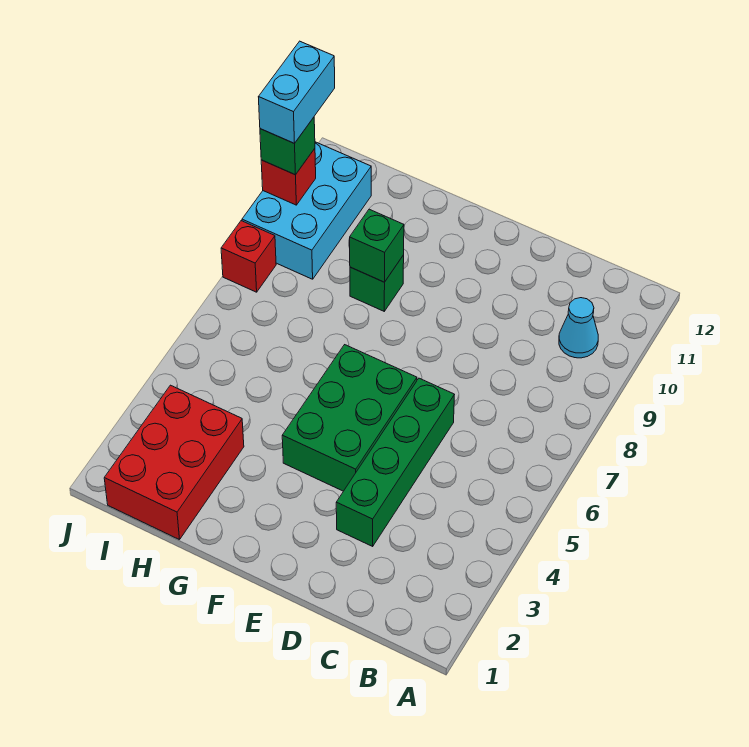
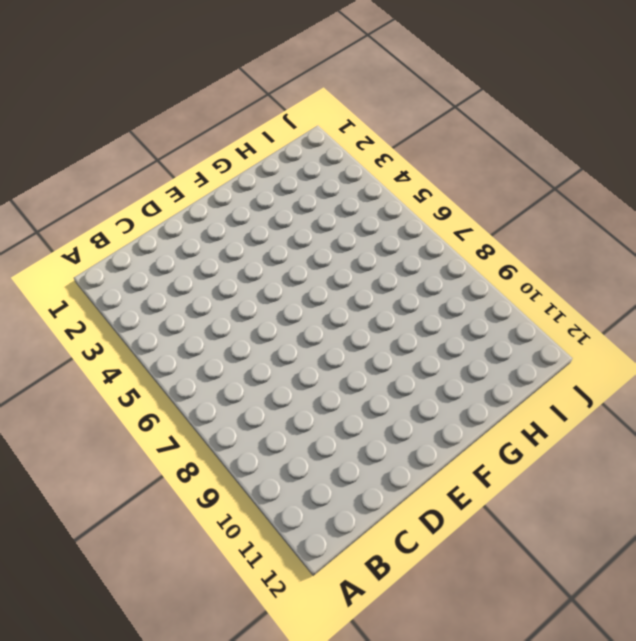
none -> cyan 1x1 cone [559,298,598,358]
none -> green 1x4 brick [336,378,454,546]

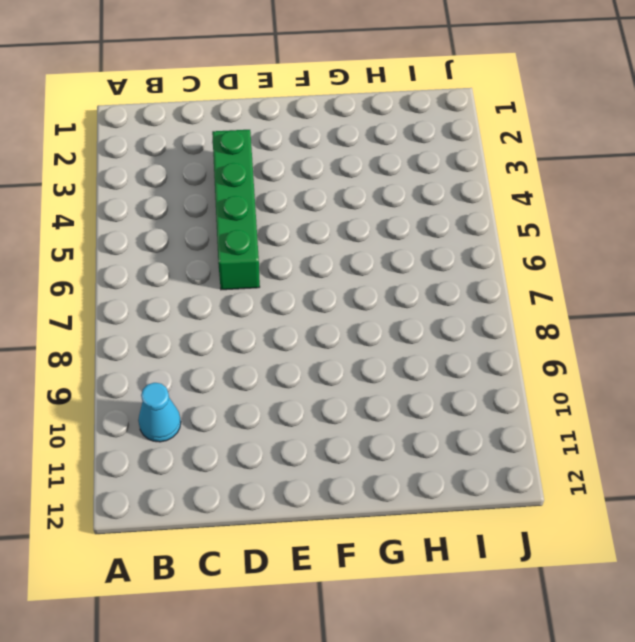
none -> green 2x3 brick [282,345,417,491]
none -> green 1x1 brick [350,255,404,311]

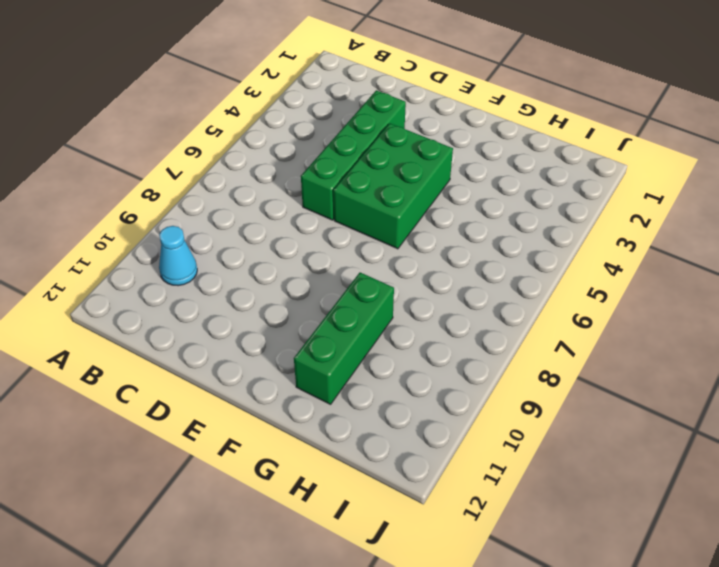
green 1x3 brick [294,272,394,404] -> green 1x1 brick [350,255,404,311]
none -> red 2x3 brick [104,385,244,540]
none -> cyan 2x3 brick [242,142,371,279]

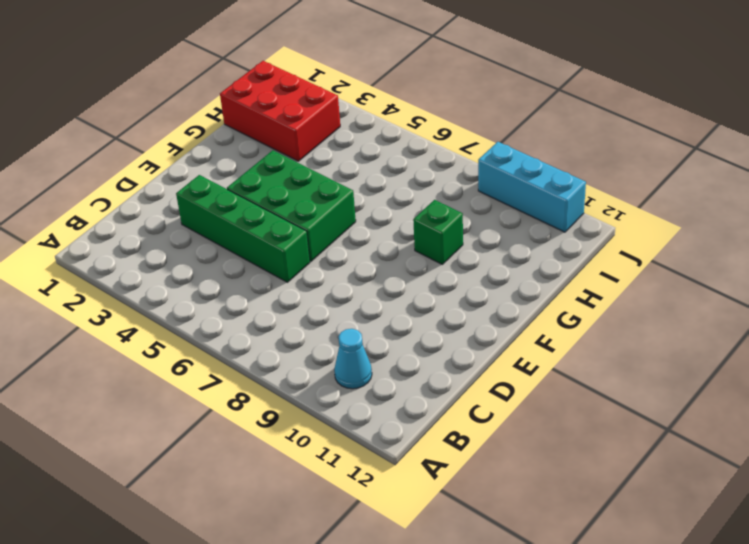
cyan 1x3 brick [478,142,586,232] -> cyan 2x3 brick [242,142,371,279]
none -> red 1x1 brick [221,221,276,292]
none -> green 1x1 brick [350,209,404,282]

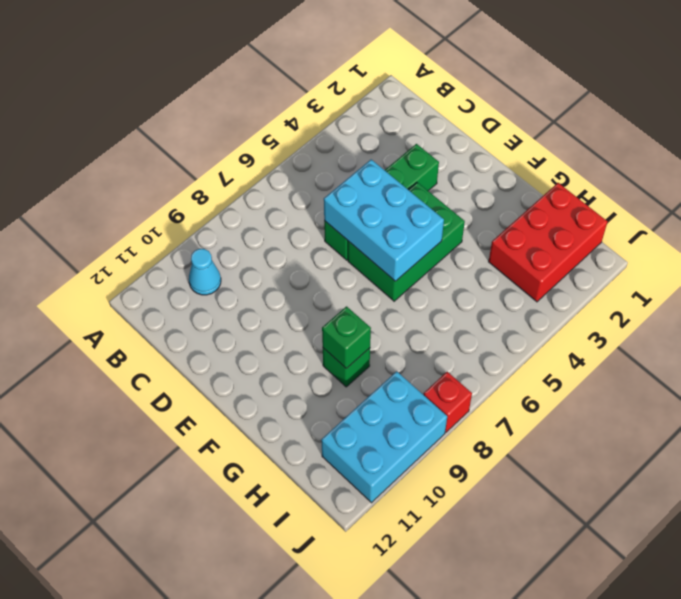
cyan 2x3 brick [324,160,444,281] -> none
none -> red 1x1 brick [261,149,316,205]
none -> green 1x1 brick [260,117,315,175]

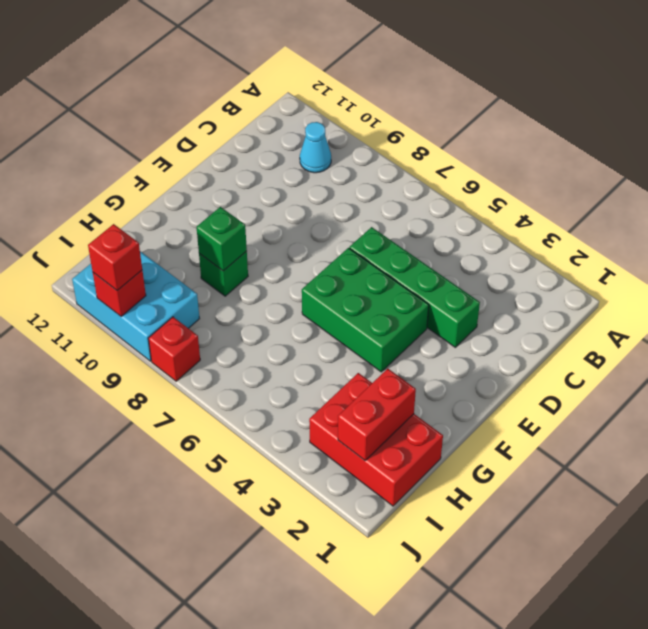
red 1x2 brick [338,369,416,460] -> none
red 1x1 brick [88,224,142,291] -> green 1x1 brick [260,117,315,175]
none -> cyan 1x2 brick [259,41,335,143]

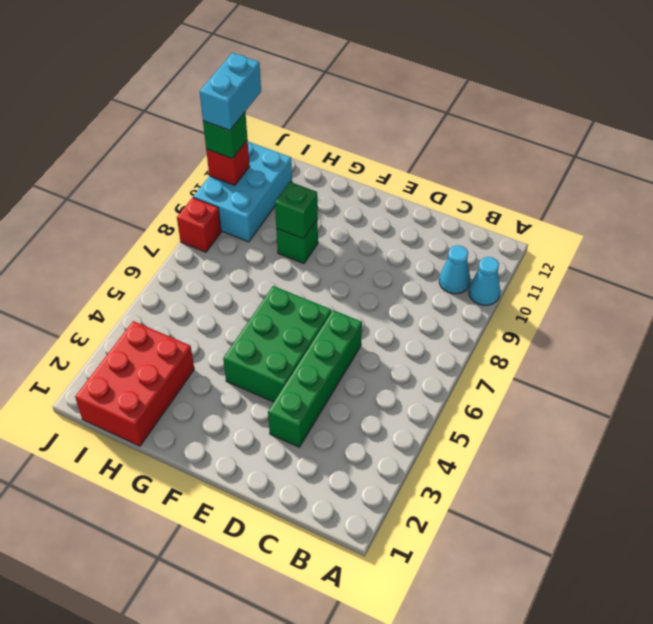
cyan 1x1 cone [469,257,500,305] -> none

